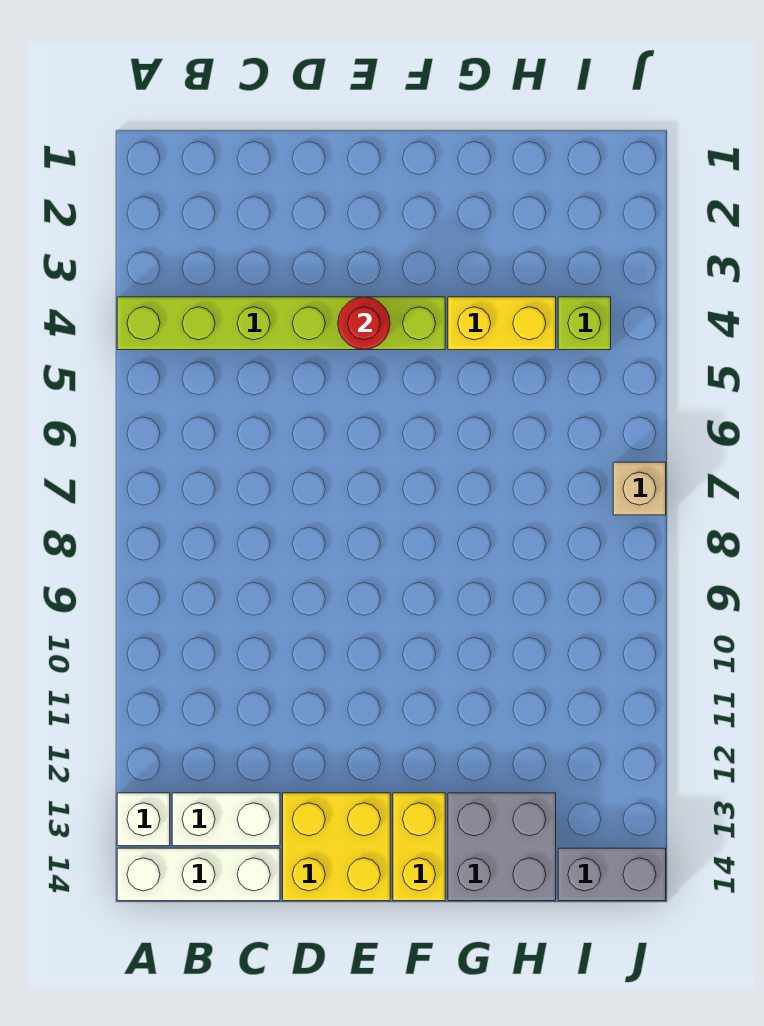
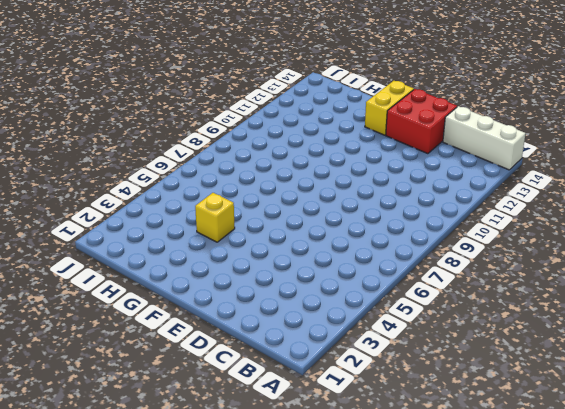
red 2x2 brick [386,89,457,154] -> yellow 2x2 brick [283,793,390,901]
yellow 1x1 brick [195,193,235,242] -> yellow 1x2 brick [448,297,556,350]
none -> lime 1x6 brick [117,297,445,350]
none -> white 1x1 brick [117,793,170,846]
none -> white 1x2 brick [172,793,280,846]

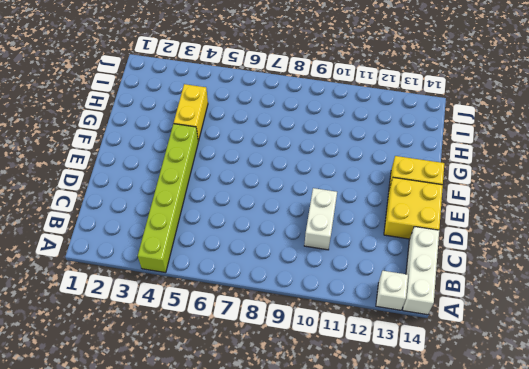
white 1x2 brick [304,188,337,250] -> white 1x2 brick moved to [172,793,280,846]
none -> grey 2x2 brick [448,793,556,901]
none -> lime 1x1 brick [558,297,611,350]
none -> grey 1x2 brick [558,848,666,901]

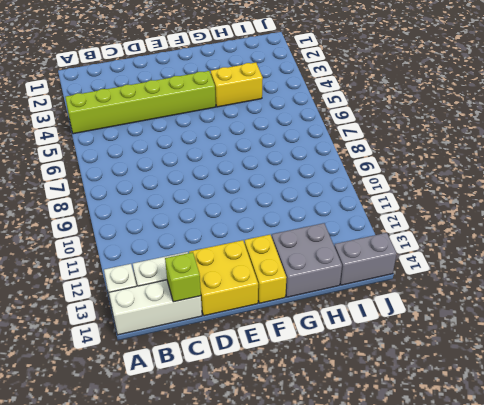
lime 1x1 brick [165,252,201,302] -> lime 1x1 brick moved to [558,297,611,350]
none -> tan 1x1 brick [613,462,666,515]
none -> red 1x1 round brick [338,297,390,350]

